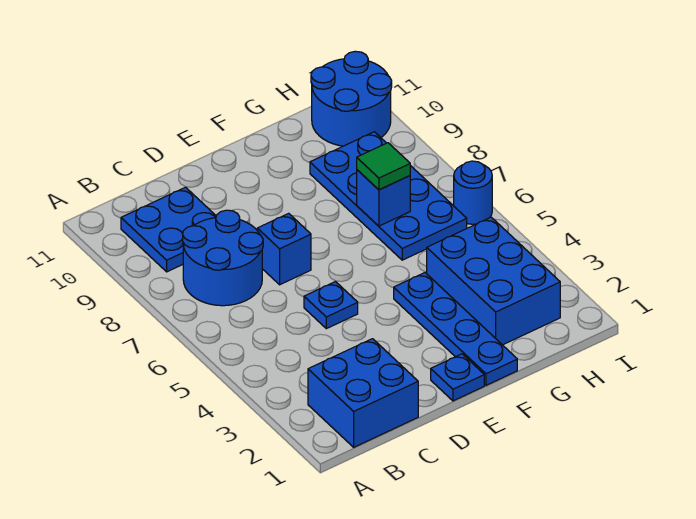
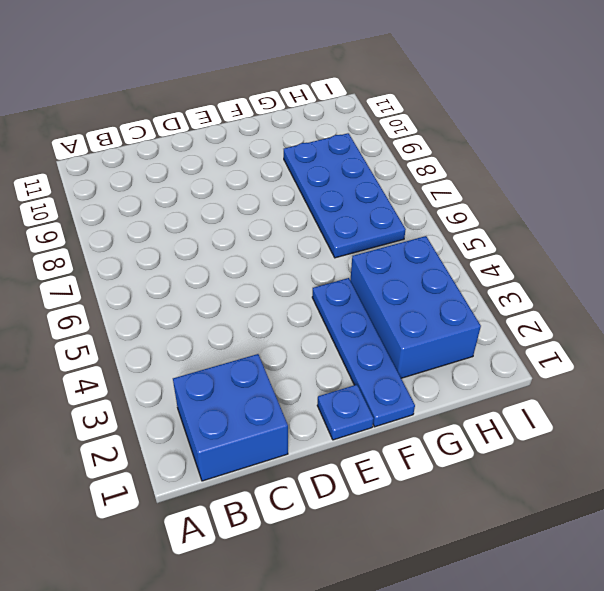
none -> blue 2x2 round brick [183,210,263,306]
none -> blue 2x2 plate [121,187,216,272]
none -> blue 1x1 plate [304,282,358,329]

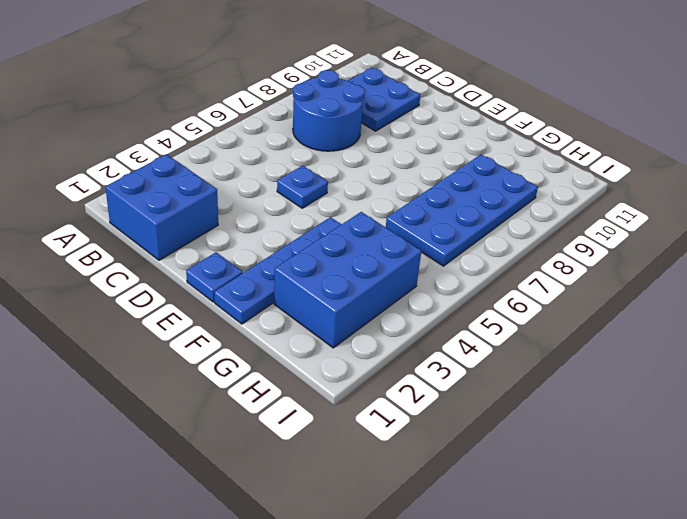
none -> blue 1x1 brick [257,213,311,285]
none -> blue 2x2 round brick [311,51,392,146]
none -> blue 1x1 round brick [454,161,492,224]

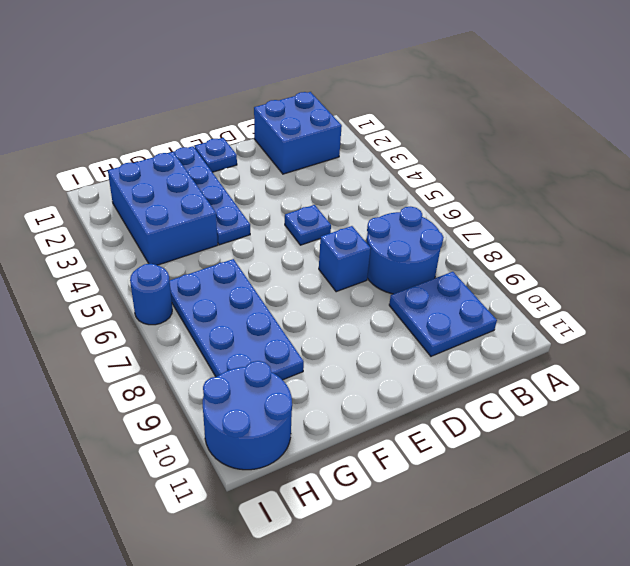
none -> blue 1x1 brick [357,170,410,226]
none -> green 1x1 tile [357,143,410,190]

